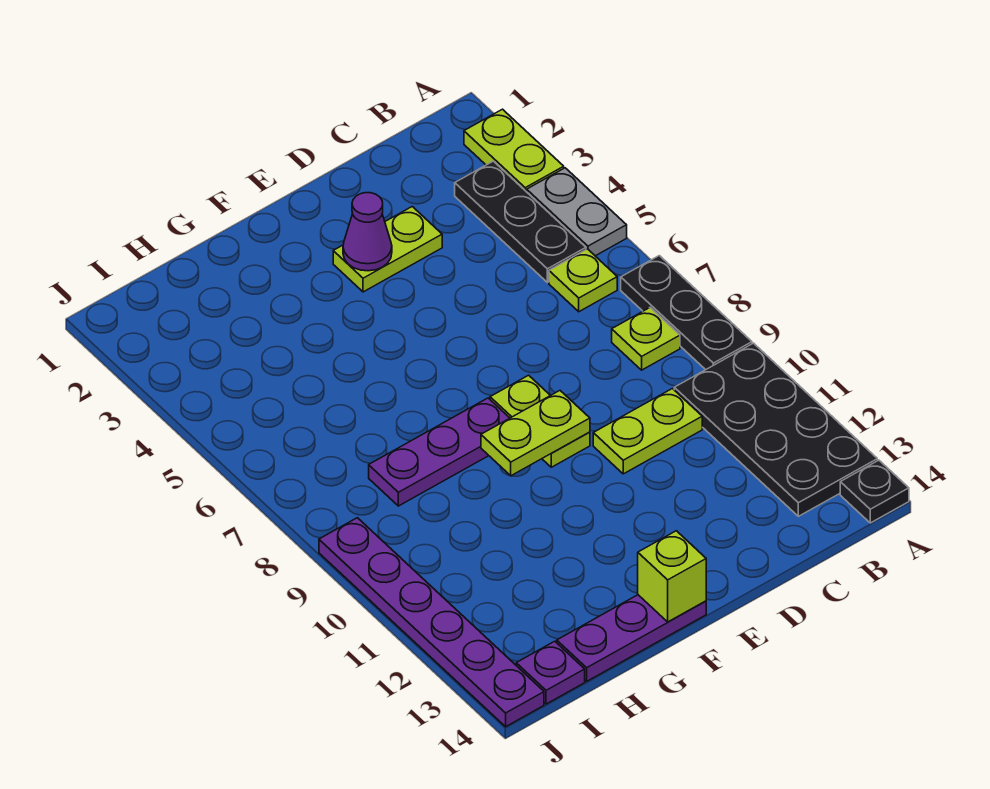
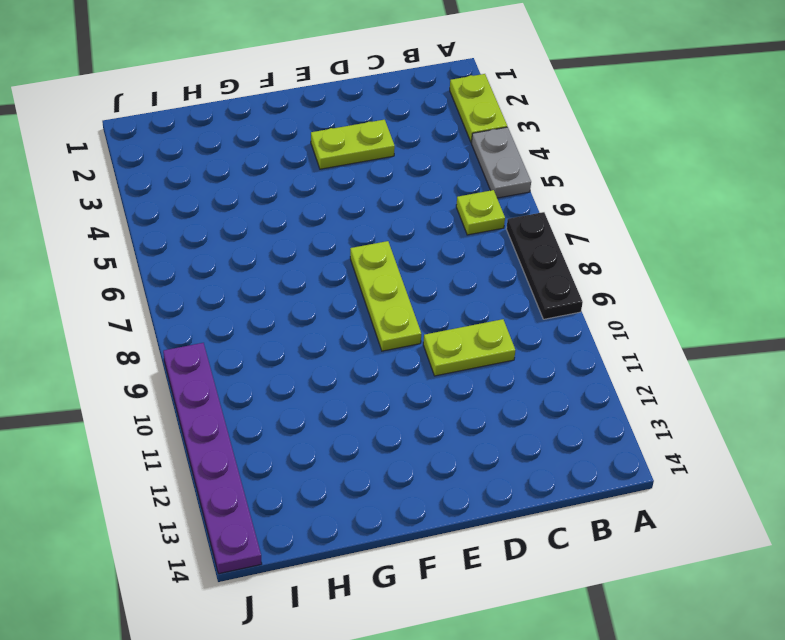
lime 1x3 plate [350,241,421,351] -> lime 1x2 plate [490,375,590,467]
none -> black 2x4 plate [674,343,877,516]
none -> black 1x1 plate [840,460,909,523]
none -> black 1x3 plate [455,161,586,282]

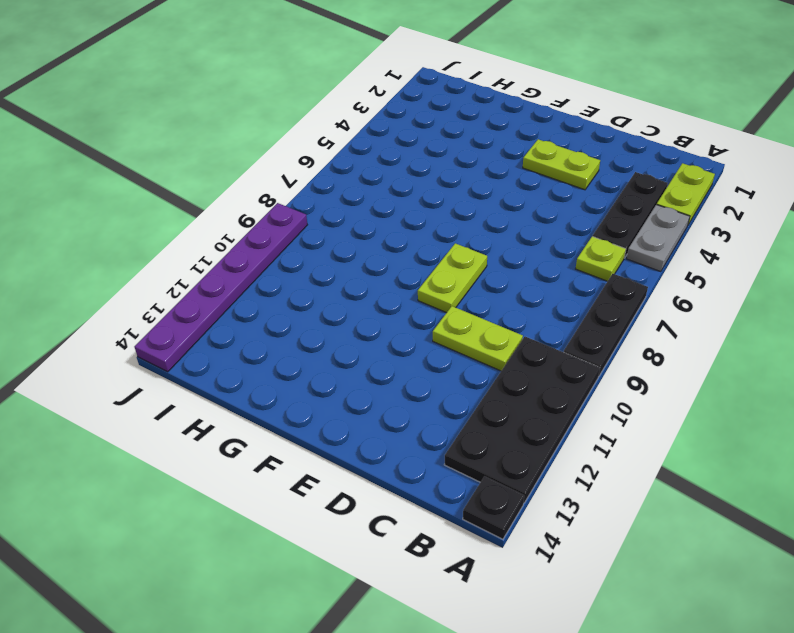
none -> lime 1x1 plate [612,308,680,370]
none -> purple 1x3 plate [369,398,509,506]
none -> purple 1x3 plate [557,595,706,681]

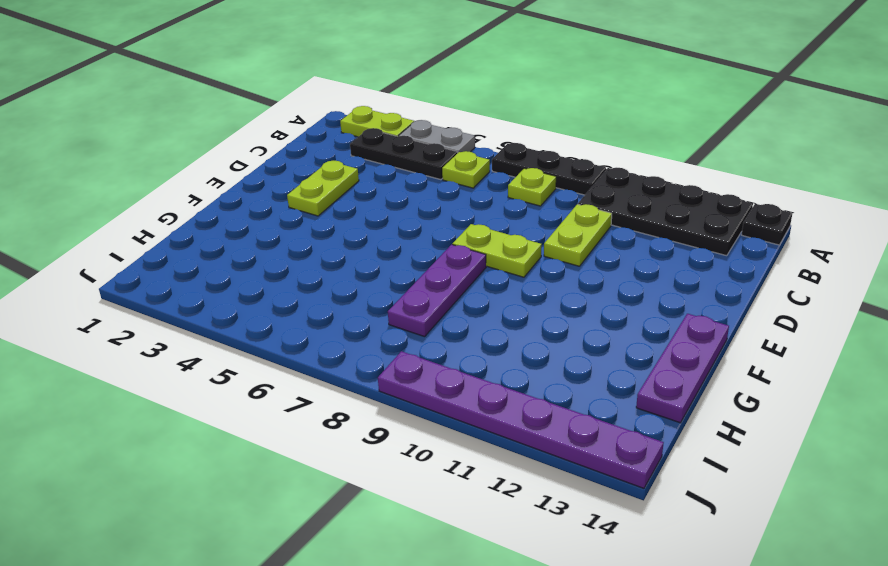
none -> purple 1x1 plate [516,641,585,704]
none -> purple 1x1 cone [343,193,392,271]
none -> lime 1x2 plate [481,391,590,476]

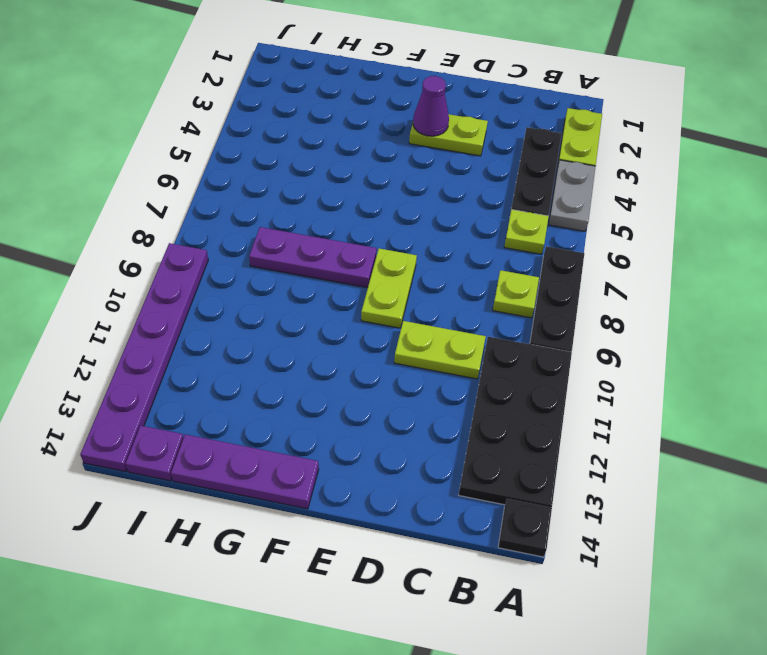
none -> lime 1x2 plate [481,391,590,476]
none -> lime 1x1 brick [638,531,706,622]

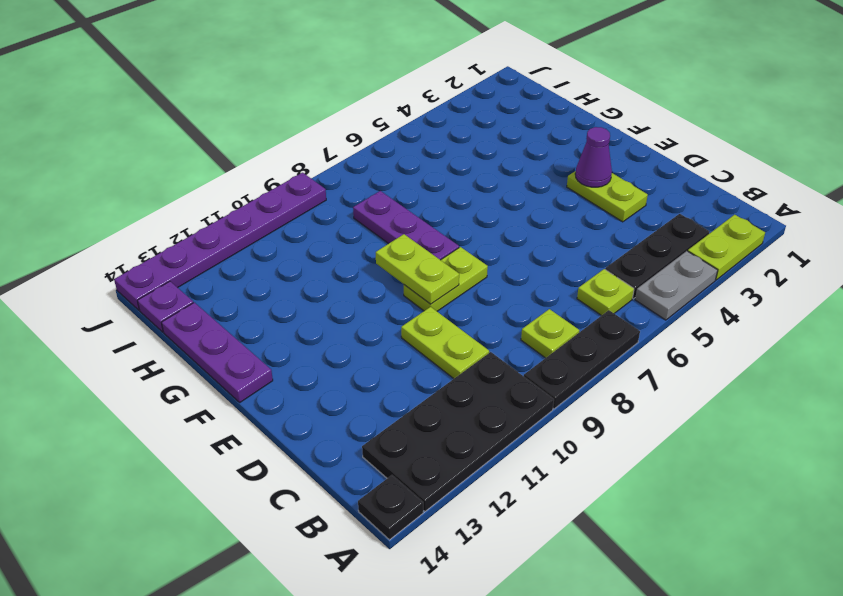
none -> lime 1x1 brick [638,531,706,622]

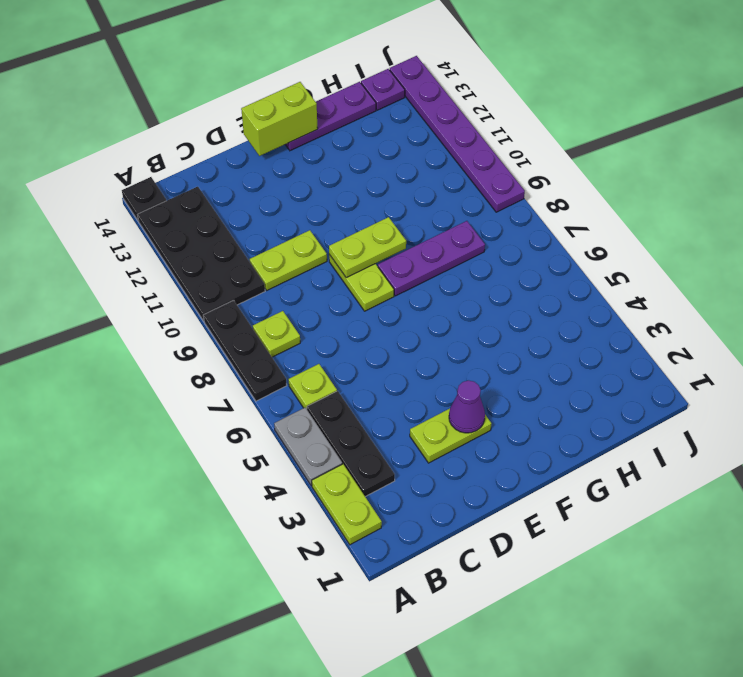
lime 1x2 brick [241,82,318,156] -> lime 1x1 brick [638,531,706,622]

